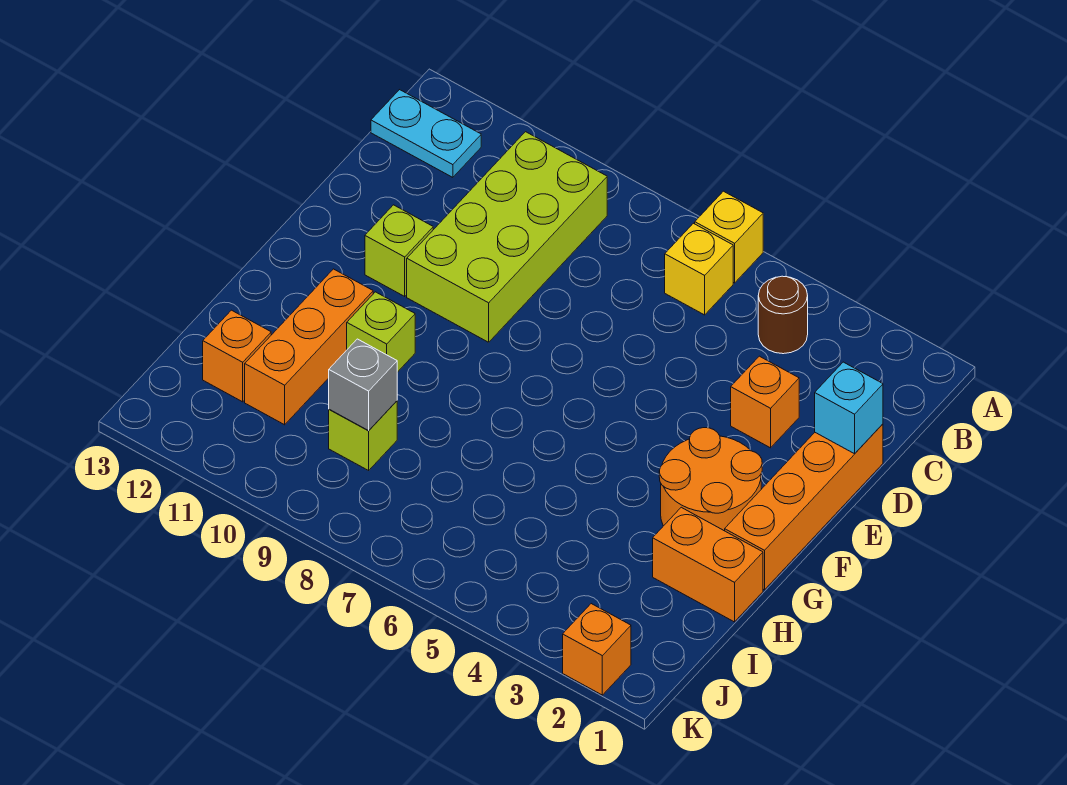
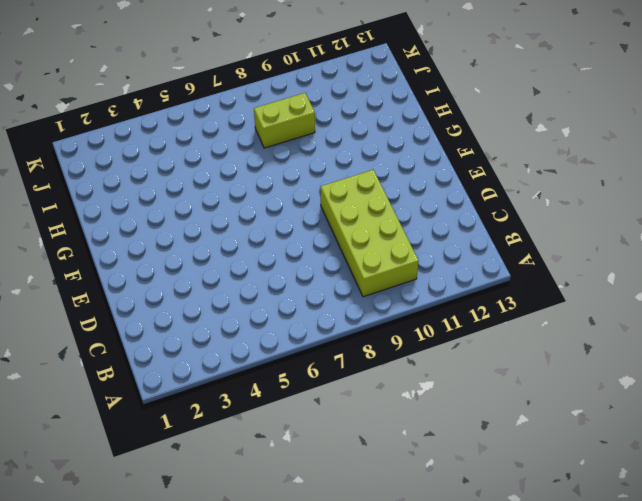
lime 1x2 brick [254,93,315,148] -> lime 1x1 brick [329,401,397,470]
none -> yellow 1x1 brick [695,191,763,283]
none -> brown 1x1 round brick [758,276,808,354]
none -> yellow 1x1 brick [665,223,733,315]

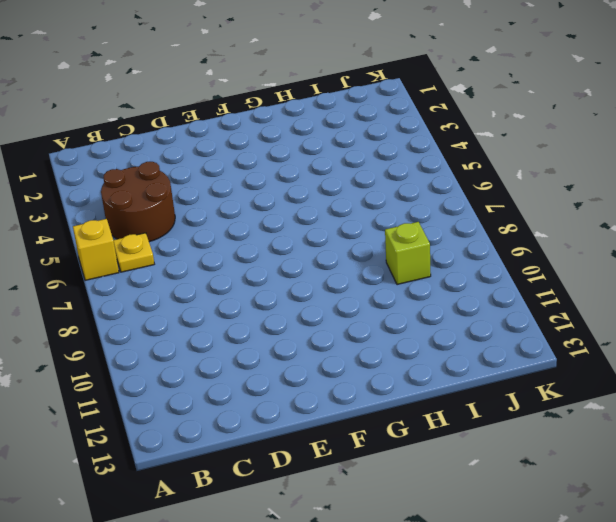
brown 2x2 round brick [101,162,175,242] -> brown 1x1 round brick [758,276,808,354]
yellow 1x1 plate [113,233,154,272] -> yellow 1x1 brick [665,223,733,315]
none -> lime 2x4 brick [407,132,607,342]
none -> cyan 1x2 plate [371,90,481,177]
none -> orange 1x4 brick [725,424,883,590]

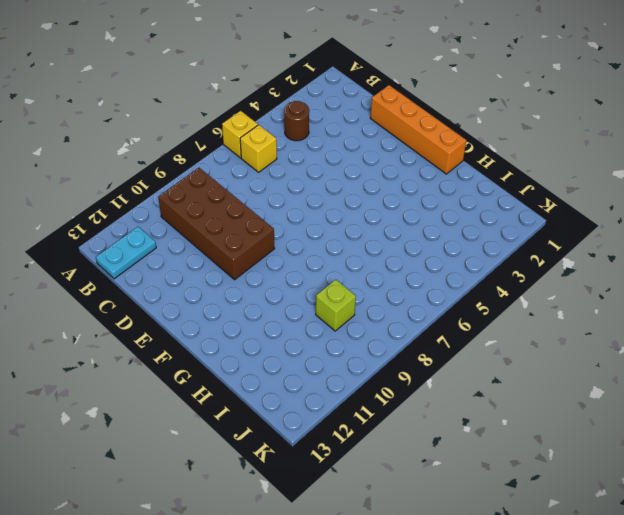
brown 2x4 brick [158,168,275,280] -> lime 2x4 brick [407,132,607,342]
none -> orange 1x1 brick [731,356,799,448]
none -> lime 1x1 brick [365,205,433,296]
none -> orange 2x2 round brick [659,428,762,531]

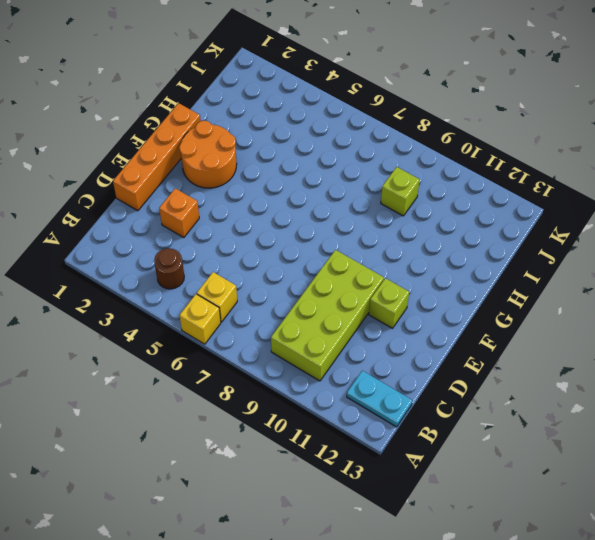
none -> lime 1x1 brick [347,292,415,372]
none -> orange 1x3 brick [245,269,373,425]
none -> orange 1x2 brick [653,507,763,622]

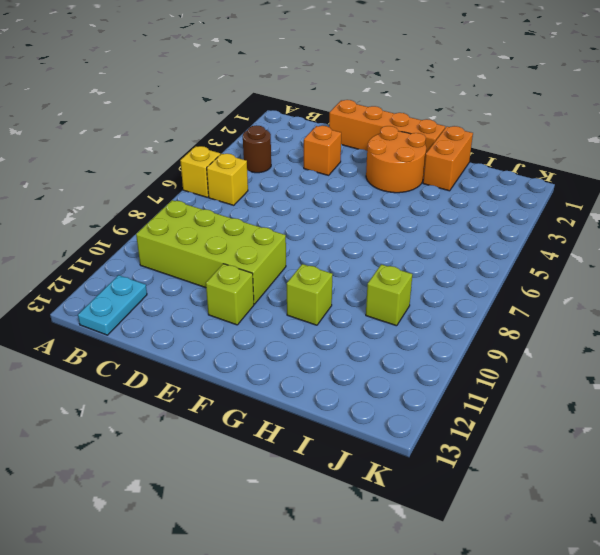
none -> orange 1x3 brick [245,269,373,425]
none -> orange 1x1 brick [203,310,271,402]
none -> orange 1x1 brick [563,604,631,695]

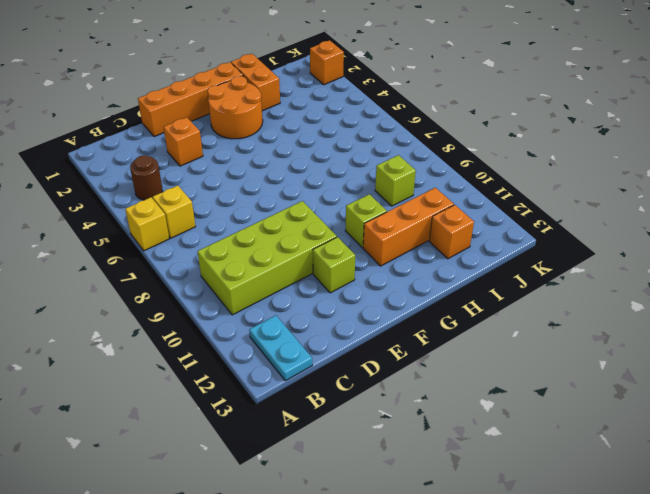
none -> cyan 1x1 brick [815,362,883,454]
none -> grey 1x1 brick [329,339,397,431]

